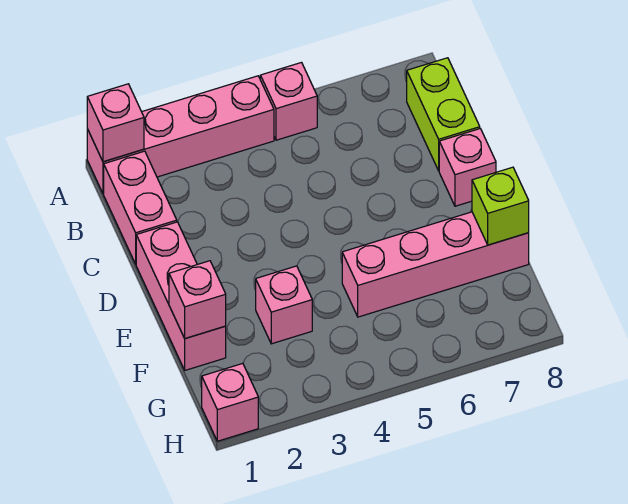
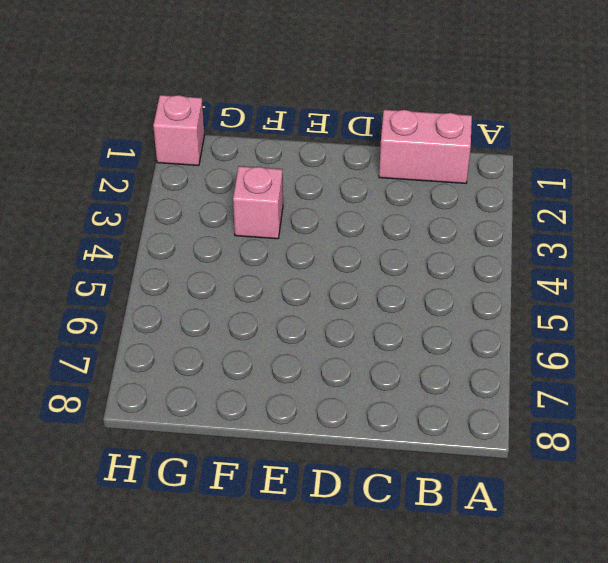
none -> pink 1x4 brick [87,76,274,194]
none -> pink 1x1 brick [260,63,317,140]
none -> lime 1x2 brick [407,58,480,171]

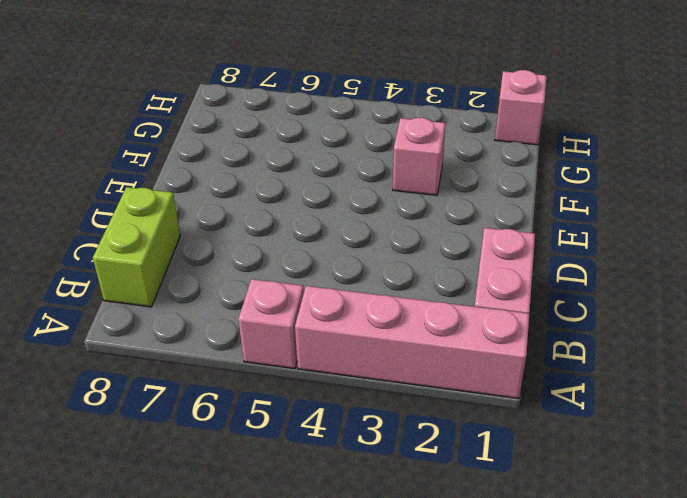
none -> pink 1x3 brick [136,222,226,370]
none -> pink 1x1 brick [439,129,496,206]
none -> pink 1x4 brick [342,212,529,317]

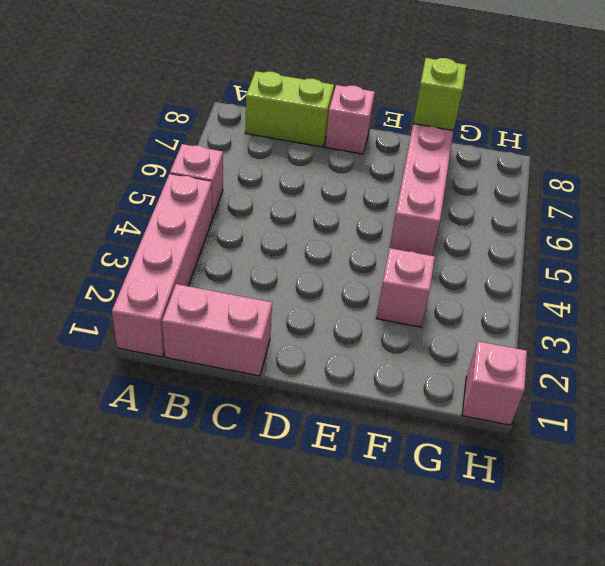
none -> pink 1x3 brick [136,222,226,370]
none -> pink 1x1 brick [87,84,144,162]
none -> pink 1x1 brick [169,261,226,338]

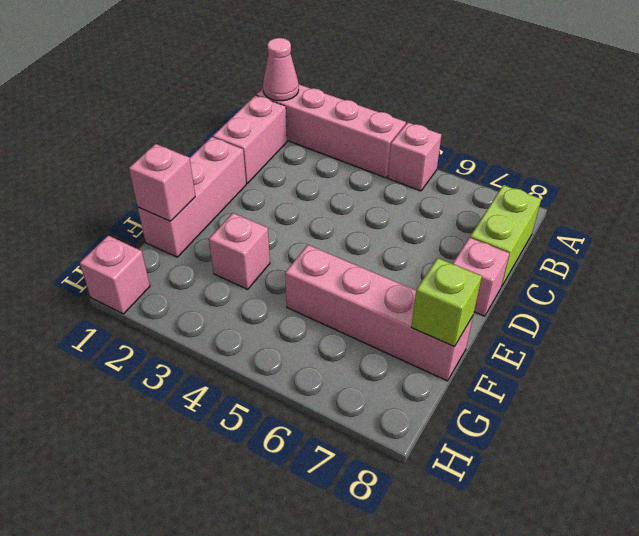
pink 1x1 cone [263,38,299,101] -> pink 1x1 brick [87,84,144,162]

